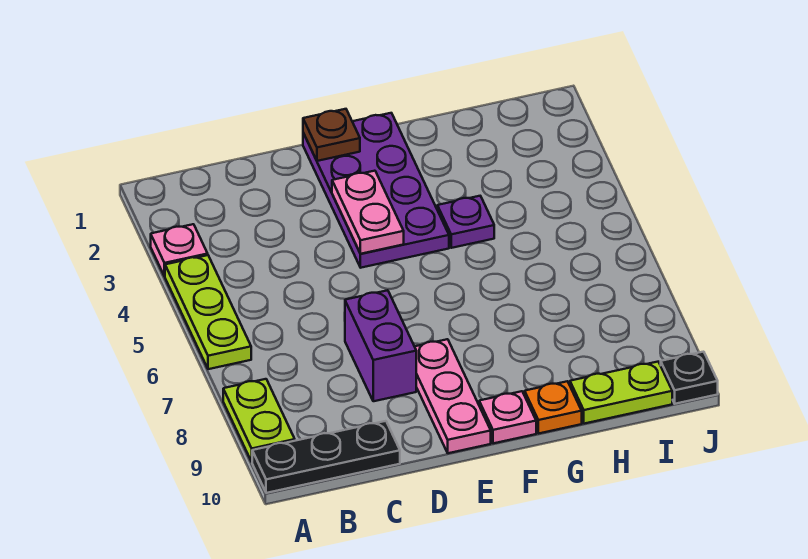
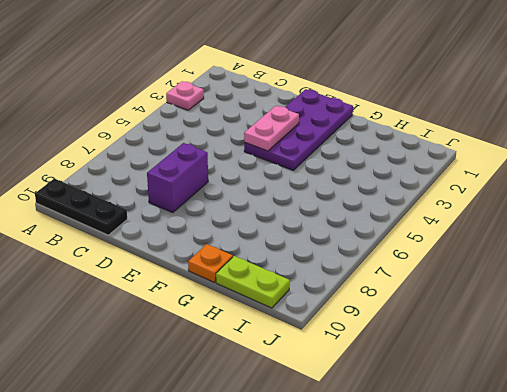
none -> lime 1x3 plate [165,255,251,369]
none -> lime 1x2 plate [223,379,295,462]
none -> pink 1x3 plate [415,339,491,453]

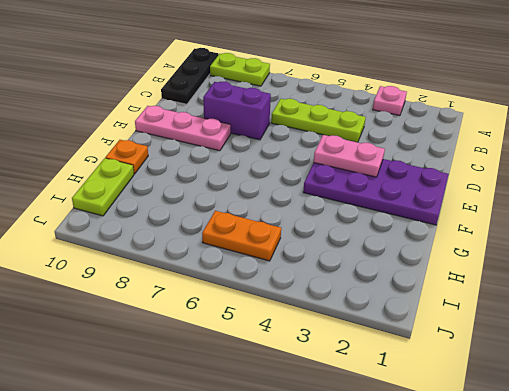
lime 1x3 plate [271,99,366,142] -> lime 1x3 plate moved to [165,255,251,369]
orange 1x2 plate [202,211,281,261] -> none
none -> pink 1x1 plate [479,391,536,443]
none -> purple 1x1 plate [437,196,494,248]
none -> black 1x1 plate [661,352,718,404]

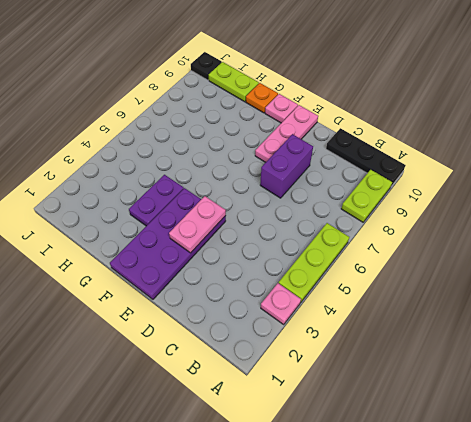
purple 1x2 plate [129,175,184,226] -> purple 1x1 plate [437,196,494,248]
none -> brown 1x1 plate [303,109,360,161]

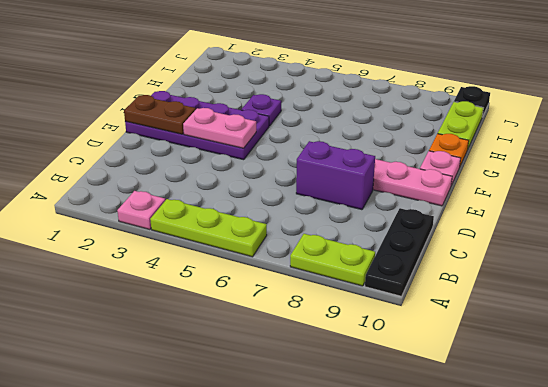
brown 1x2 plate [124,95,196,134] -> brown 1x1 plate [303,109,360,161]

